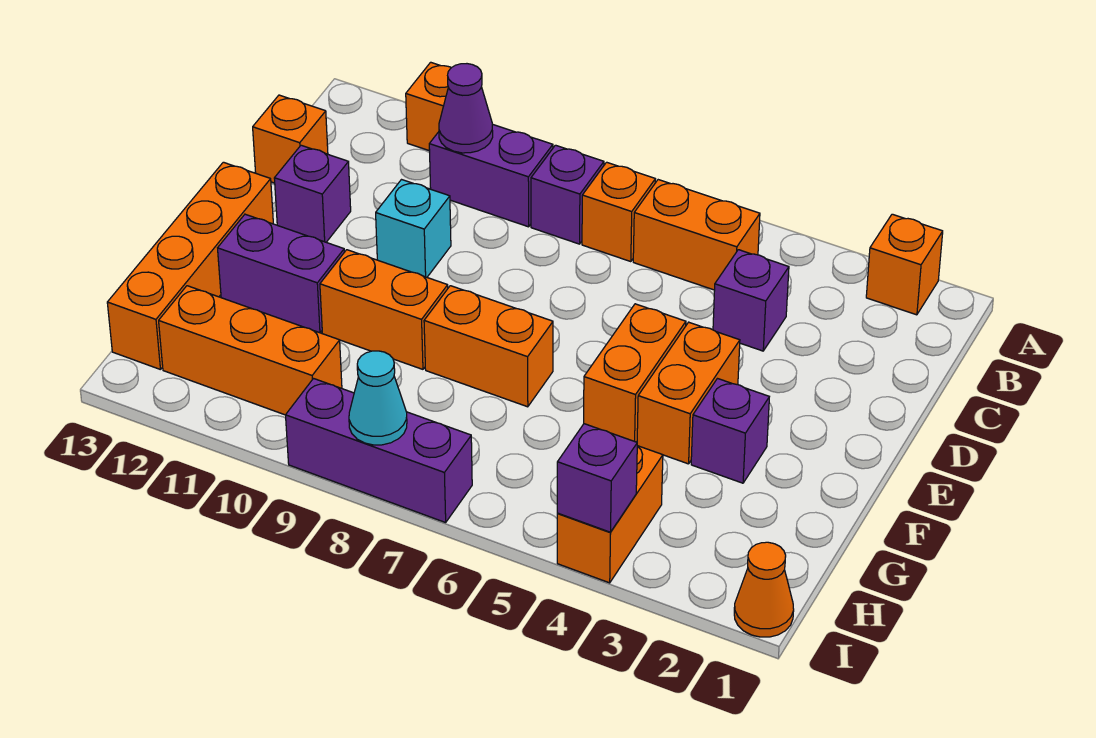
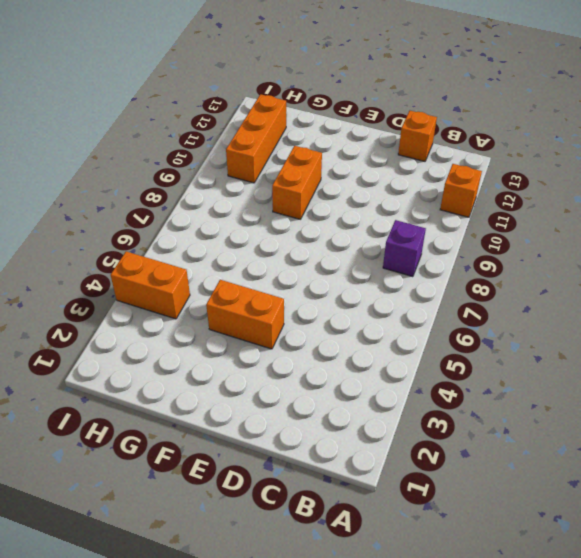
none -> orange 1x1 brick [866,214,943,315]
none -> orange 1x2 brick [633,180,760,290]
none -> orange 1x1 brick [582,162,655,262]

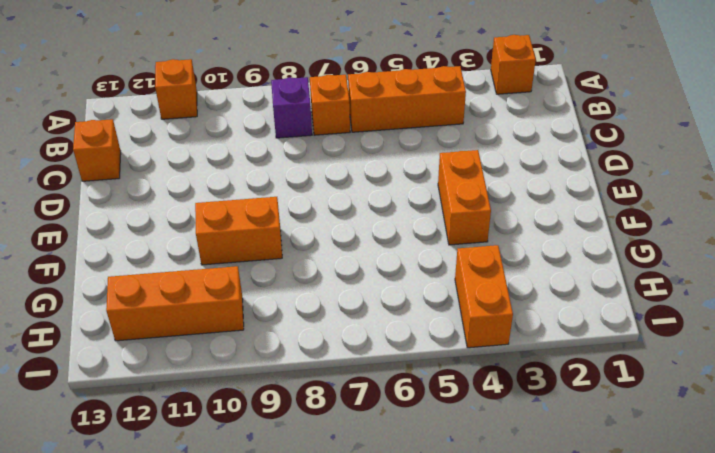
orange 1x3 brick [348,66,466,132] -> orange 1x2 brick [633,180,760,290]
none -> purple 1x2 brick [429,124,553,227]
none -> purple 1x1 brick [713,250,789,351]
none -> cyan 1x1 brick [376,180,451,277]

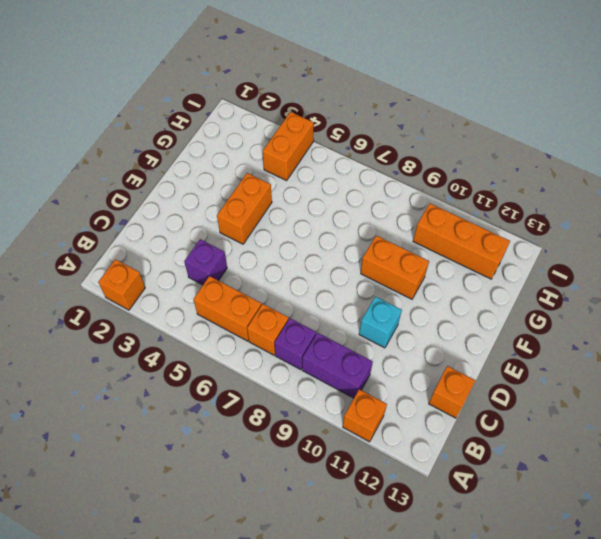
none -> purple 1x1 brick [274,145,351,242]
none -> orange 1x2 brick [584,304,686,442]
none -> orange 1x4 brick [107,162,273,370]

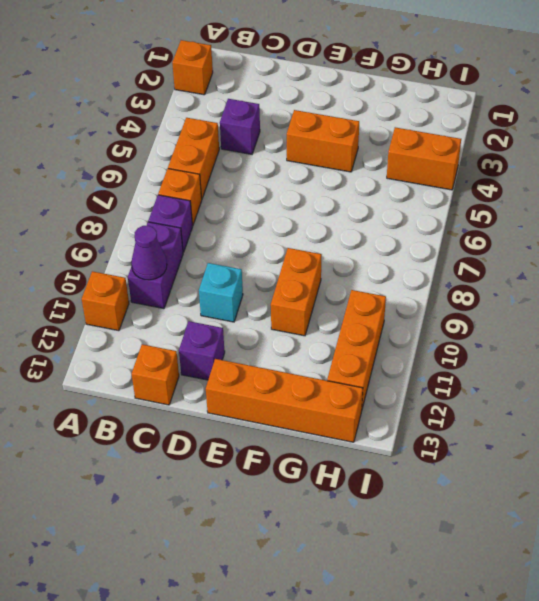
none -> orange 1x2 brick [584,304,686,442]
none -> purple 1x1 brick [691,379,769,483]
none -> orange 1x2 brick [424,286,553,407]

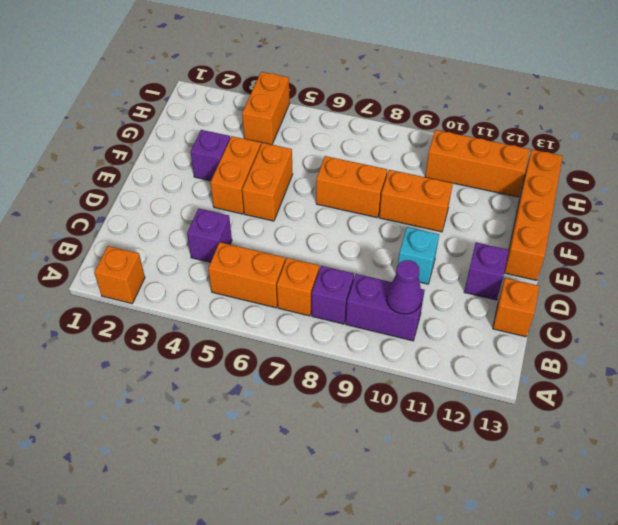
none -> orange 1x1 brick [406,62,451,151]
none -> purple 1x2 brick [218,214,344,333]
none -> orange 1x1 cone [734,542,794,637]

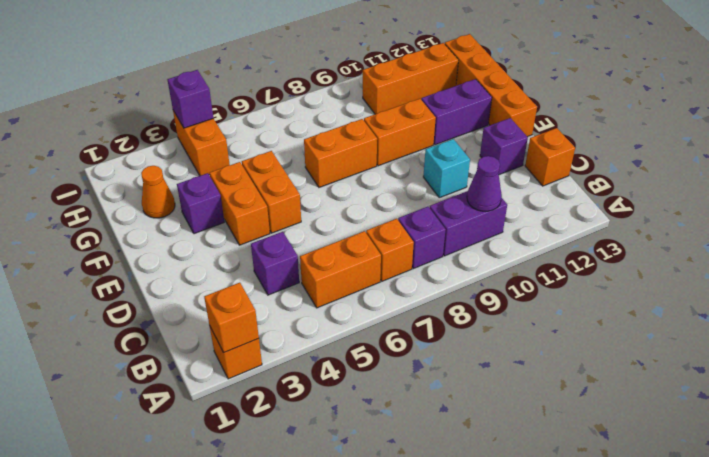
orange 1x1 brick [204,283,259,352] -> orange 1x1 brick moved to [406,62,451,151]
orange 1x1 cone [141,166,175,218] -> orange 1x1 cone moved to [734,542,794,637]
none -> purple 1x3 brick [286,379,472,523]
none -> cyan 1x1 cone [349,351,407,445]

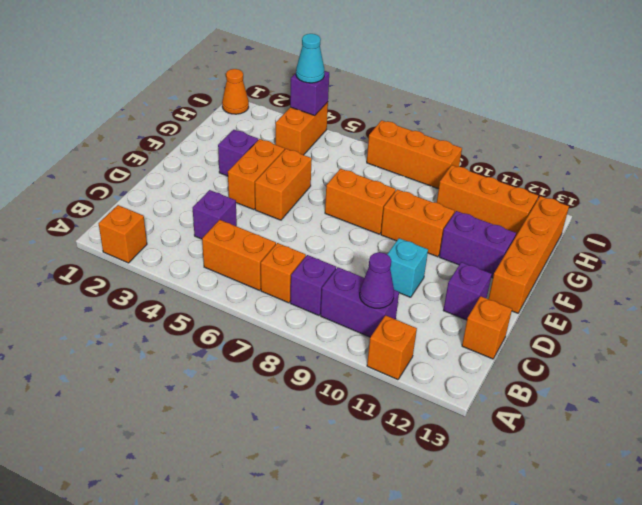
cyan 1x1 cone [296,34,324,83] -> cyan 1x1 cone moved to [349,351,407,445]
orange 1x3 brick [367,120,462,189] -> purple 1x3 brick [286,379,472,523]

